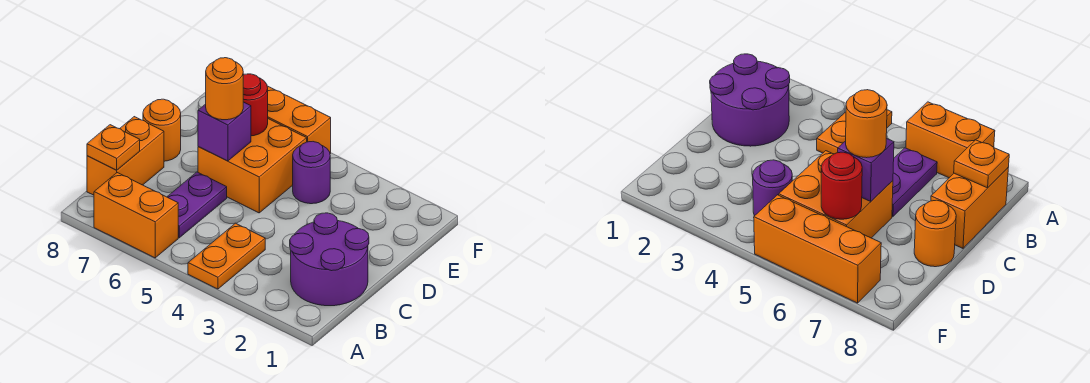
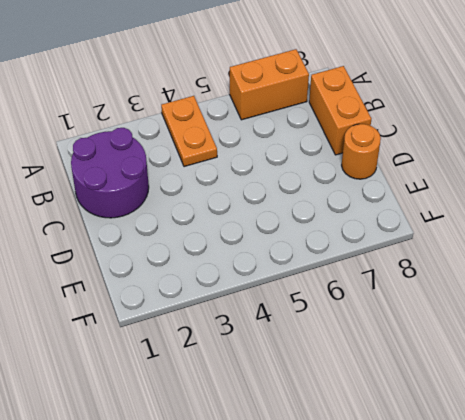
none -> purple 1x2 plate [167,172,227,238]
none -> orange 2x2 brick [198,119,307,213]
none -> purple 1x1 round brick [293,142,330,204]

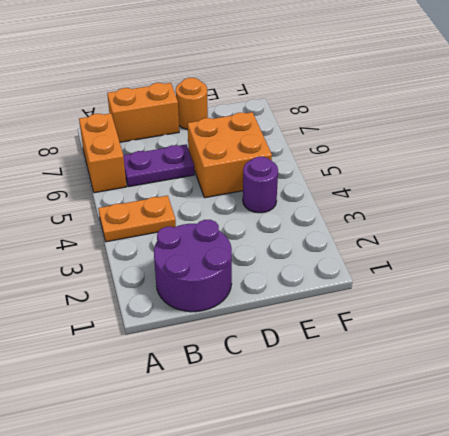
none -> orange 1x3 brick [243,74,331,154]
none -> orange 1x1 plate [87,125,140,170]
none -> purple 1x1 brick [198,102,251,161]

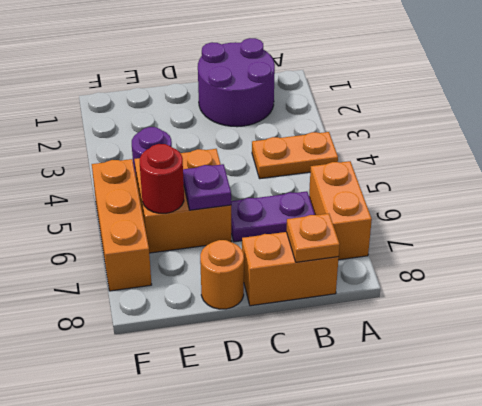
purple 1x1 plate [183,164,231,210] -> purple 1x1 brick [198,102,251,161]
none -> orange 1x1 round brick [206,58,243,120]

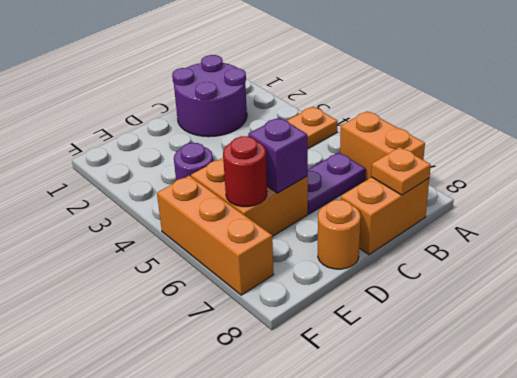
none -> orange 1x1 round brick [206,58,243,120]

